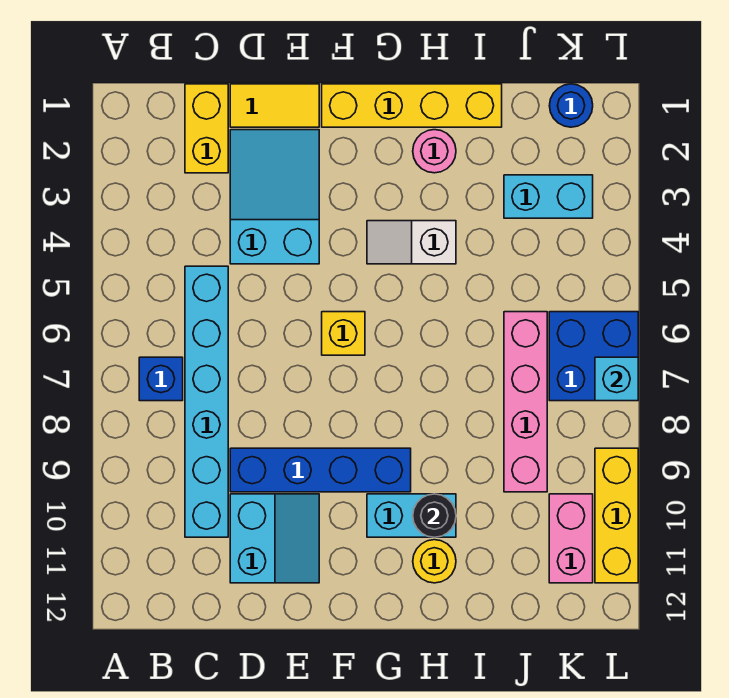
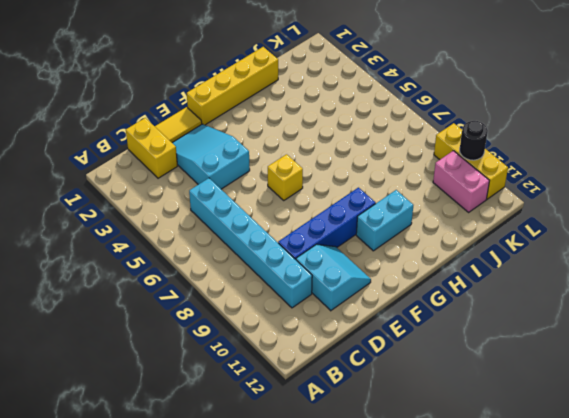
black 1x1 round brick [460,121,488,160] -> black 1x1 round brick moved to [413,494,456,537]
none -> blue 1x1 brick [139,357,183,401]
none -> white 1x2 slope [367,221,456,264]
none -> pink 1x1 round brick [413,130,456,173]

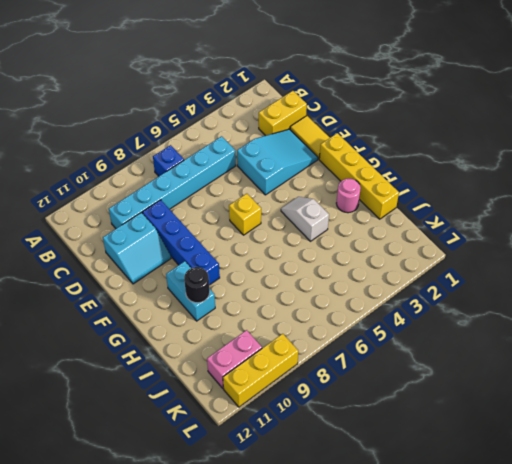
none -> yellow 1x1 round brick [413,540,456,583]
none -> cyan 1x2 brick [504,175,593,218]
none -> pink 1x4 brick [504,312,547,492]

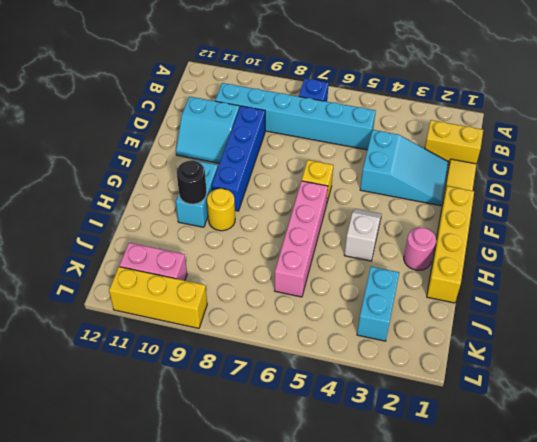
pink 1x4 brick [275,181,328,297] -> pink 1x4 brick turned to [504,312,547,492]
yellow 1x1 round brick [207,189,235,231] -> yellow 1x1 round brick moved to [413,540,456,583]
none -> blue 1x1 round brick [549,84,593,127]
none -> blue 2x2 brick [549,312,638,401]
none -> cyan 1x1 brick [595,357,638,401]

